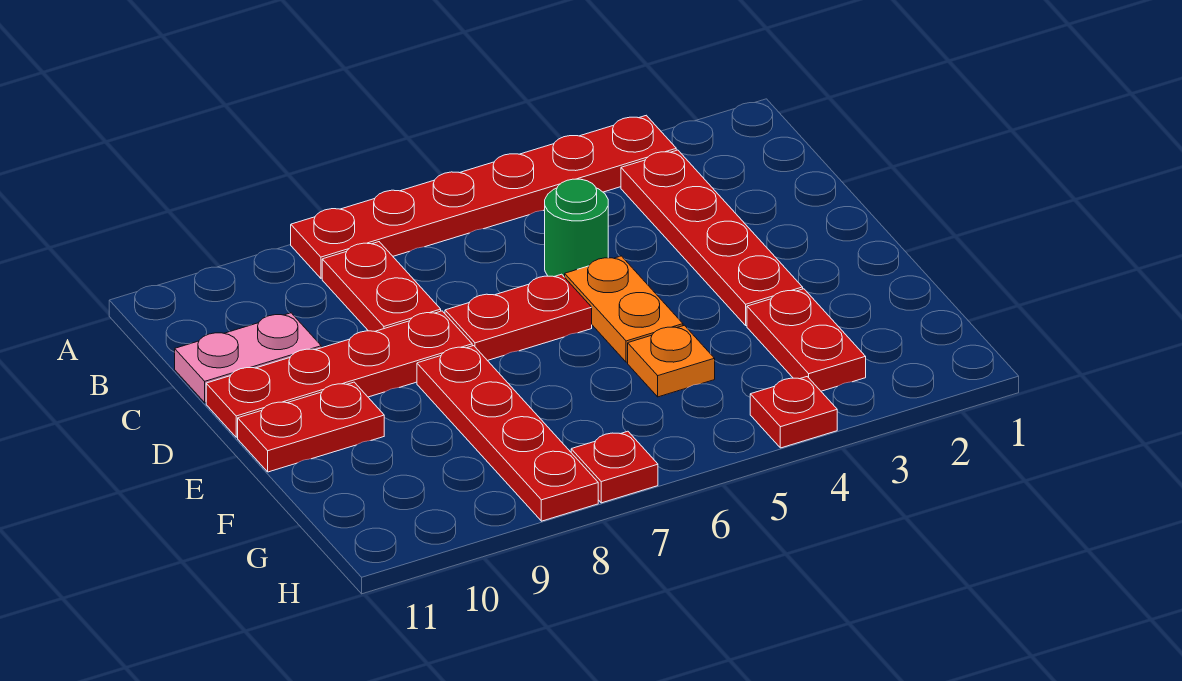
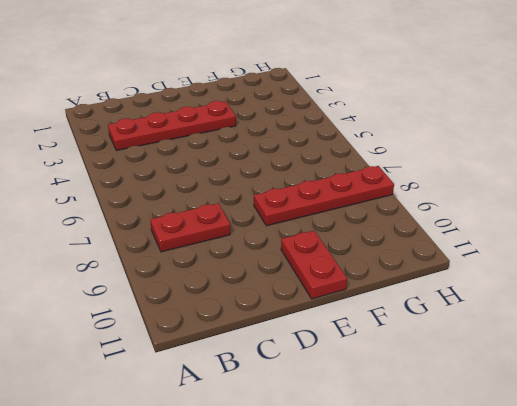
none -> red 1x6 plate [291,115,676,278]
none -> green 1x1 round brick [545,179,608,277]
none -> pink 1x2 plate [175,313,321,403]

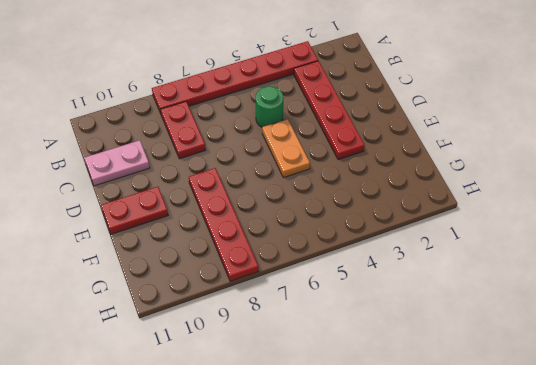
none -> red 1x2 plate [445,274,592,361]
none -> red 1x4 plate [206,311,472,437]
none -> red 1x2 plate [747,289,866,391]

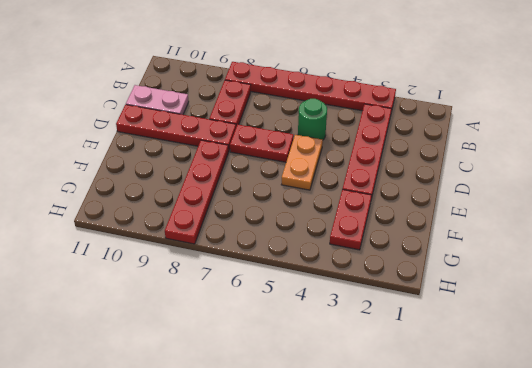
none -> red 1x2 plate [238,382,384,472]
none -> orange 1x1 plate [628,325,715,397]
none -> red 1x1 plate [750,377,837,448]

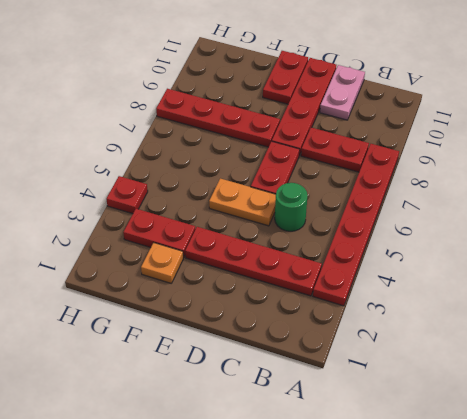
orange 1x1 plate [141,243,183,283] -> orange 1x1 plate moved to [628,325,715,397]
none -> red 1x1 plate [571,431,658,503]

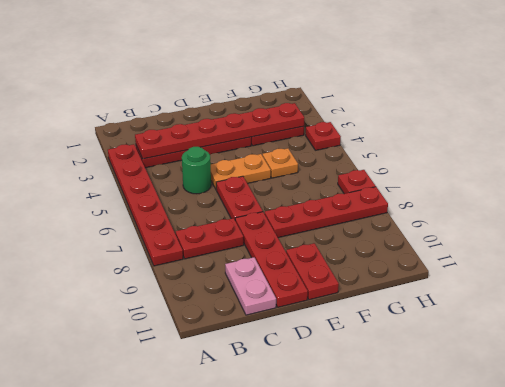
red 1x6 plate [135,103,304,159] -> none

